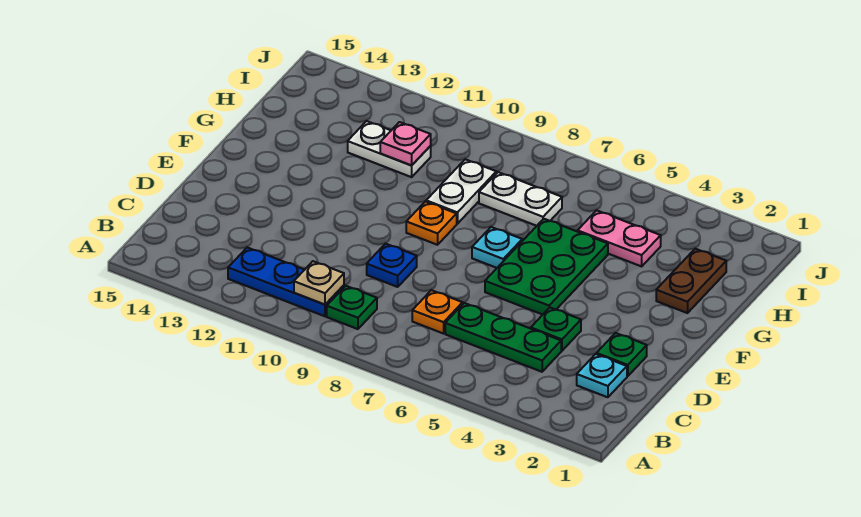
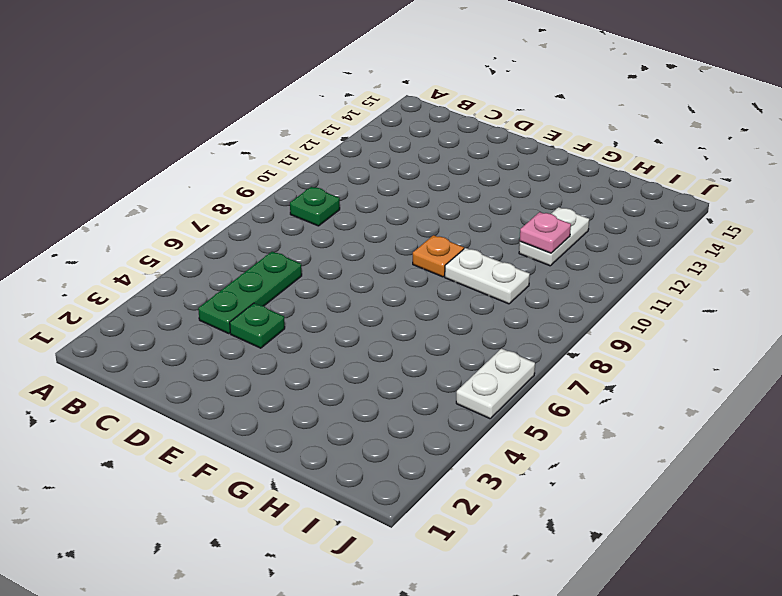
white 1x2 plate [456,348,535,419] -> white 1x2 plate moved to [479,172,562,226]
none -> blue 1x3 plate [228,248,344,316]
none -> cyan 1x1 plate [577,354,627,397]
none -> orange 1x1 plate [412,290,463,334]

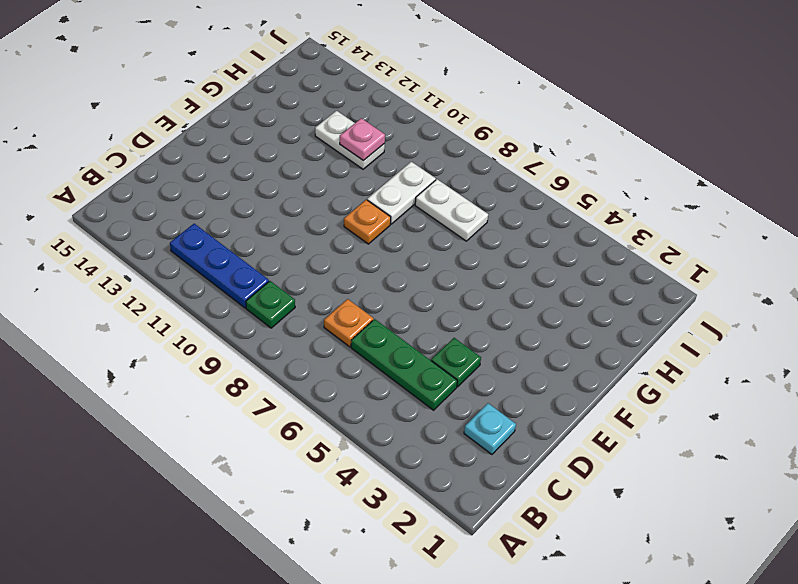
none -> green 1x1 plate [597,333,647,376]
none -> blue 1x1 plate [367,244,417,287]
none -> green 2x3 plate [485,219,608,315]

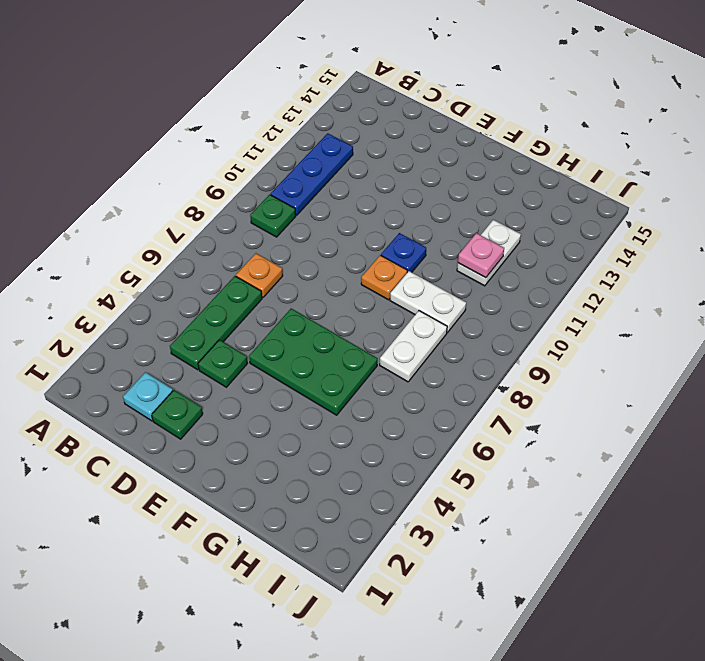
blue 1x1 plate [381,233,426,272] -> blue 1x1 plate moved to [367,244,417,287]
none -> cyan 1x1 plate [472,227,522,268]
none -> brown 1x2 plate [656,249,726,313]
none -> pink 1x2 plate [578,210,661,266]

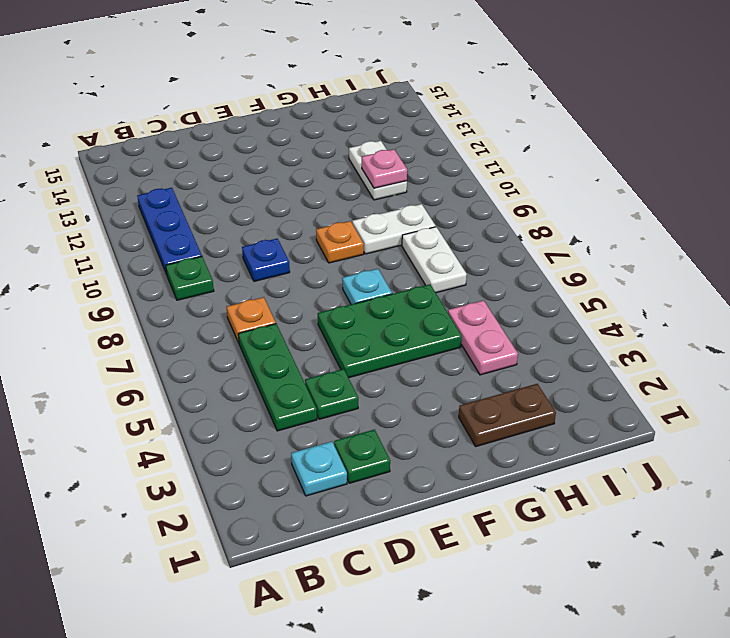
none -> tan 1x1 plate [294,261,344,305]

